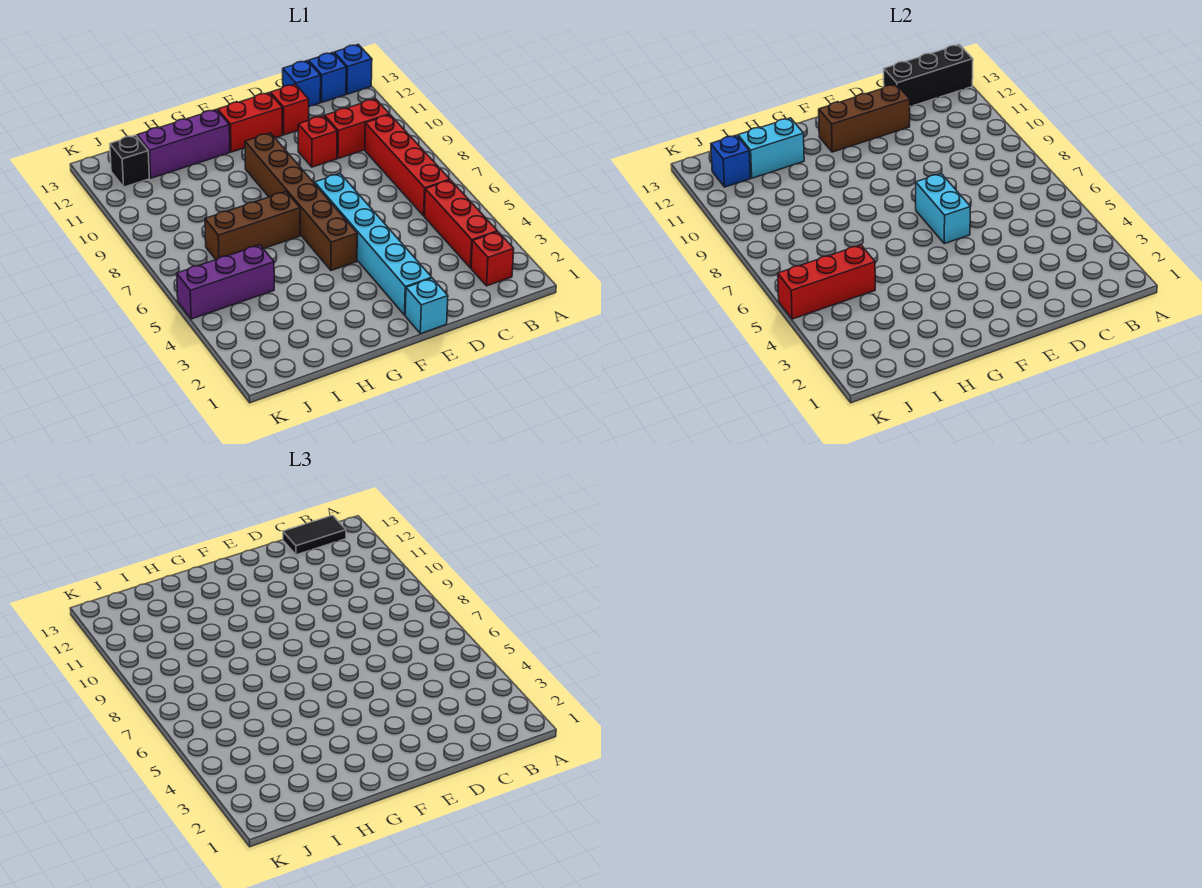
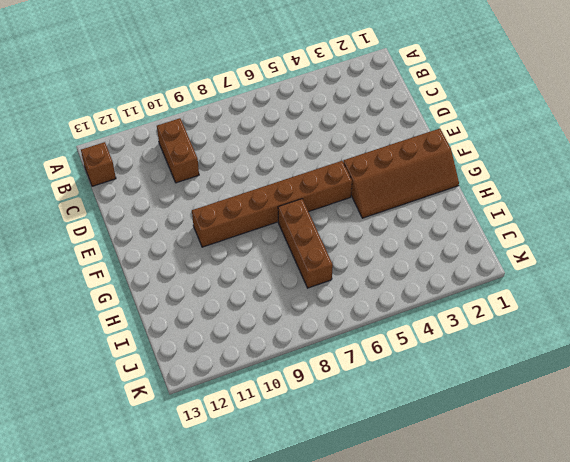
brown 1x2 brick [157,118,199,183] -> red 1x2 brick [325,99,390,159]
brown 1x1 brick [81,142,116,186] -> blue 1x1 brick [309,53,346,102]
brown 2x4 slope [343,129,459,218] -> none
none -> blue 1x1 brick [334,44,372,94]
none -> red 1x1 brick [471,232,514,286]
none -> red 1x3 brick [424,180,497,268]

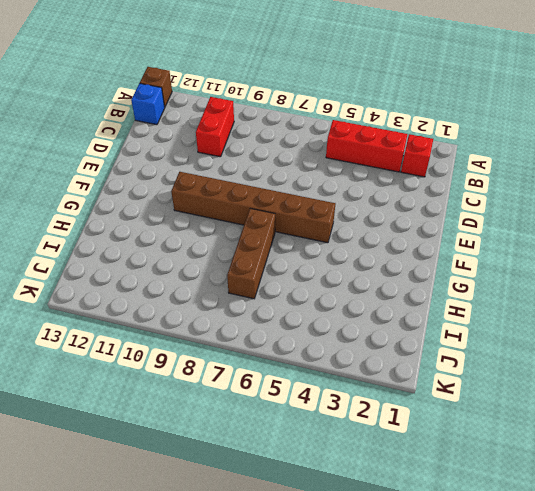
brown 1x1 brick [140,67,172,107] -> blue 1x1 brick [334,44,372,94]
none -> red 1x4 brick [365,115,450,216]
none -> blue 1x1 brick [283,61,321,107]
none -> red 1x1 brick [298,116,337,167]

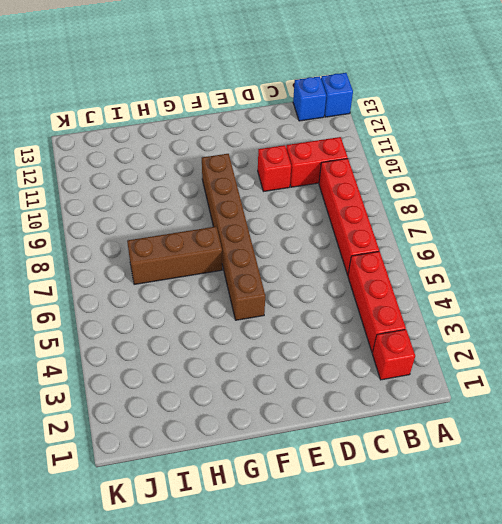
none -> blue 1x1 brick [283,61,321,107]
none -> red 1x1 brick [270,84,309,135]
none -> cyan 1x1 brick [405,278,448,334]

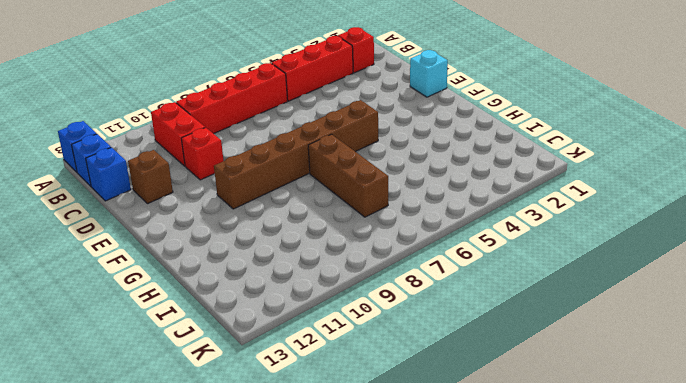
brown 1x1 brick [128,150,173,204] -> red 1x1 brick [270,84,309,135]
none -> cyan 1x6 brick [315,174,432,315]
none -> red 1x2 brick [218,93,283,152]
none -> purple 1x3 brick [137,110,230,178]

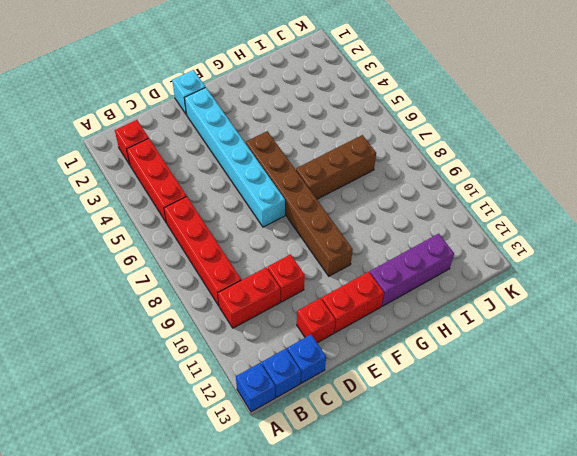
none -> purple 1x3 brick [177,245,274,319]
none -> black 1x1 brick [110,135,149,187]
none -> black 1x3 brick [884,44,973,107]

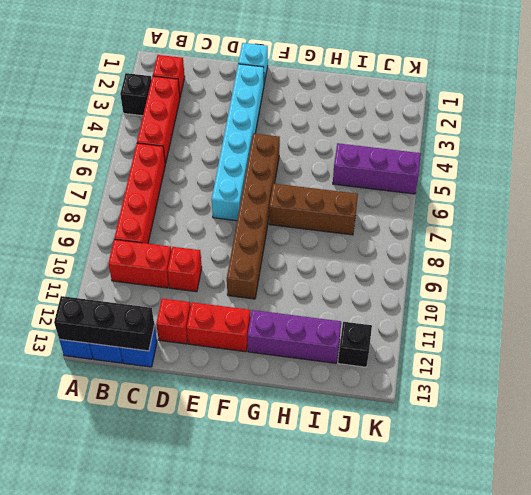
black 1x1 brick [120,73,152,116] -> none
none -> brown 1x3 brick [819,84,910,152]
none -> cyan 1x2 brick [916,174,970,244]
none -> cyan 1x2 brick [738,118,804,178]

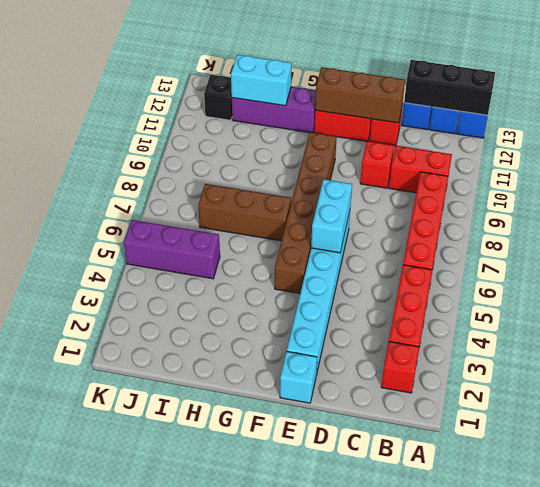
none -> red 1x3 brick [778,245,875,319]
none -> blue 1x1 brick [711,135,750,187]
none -> black 1x2 tile [283,515,346,555]

